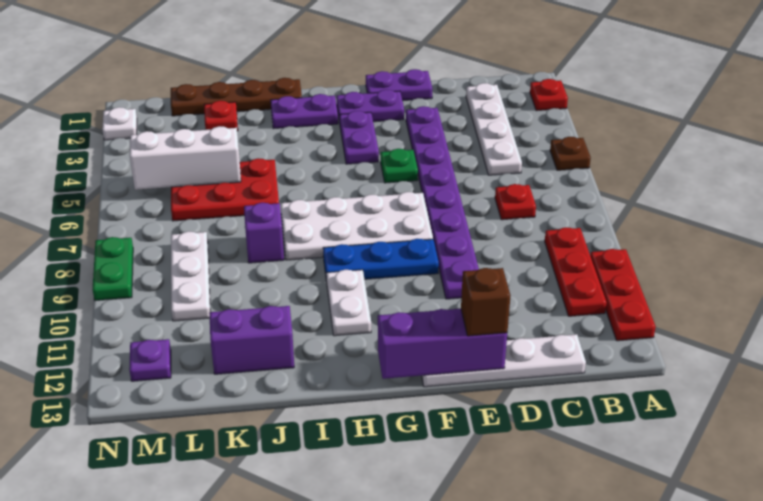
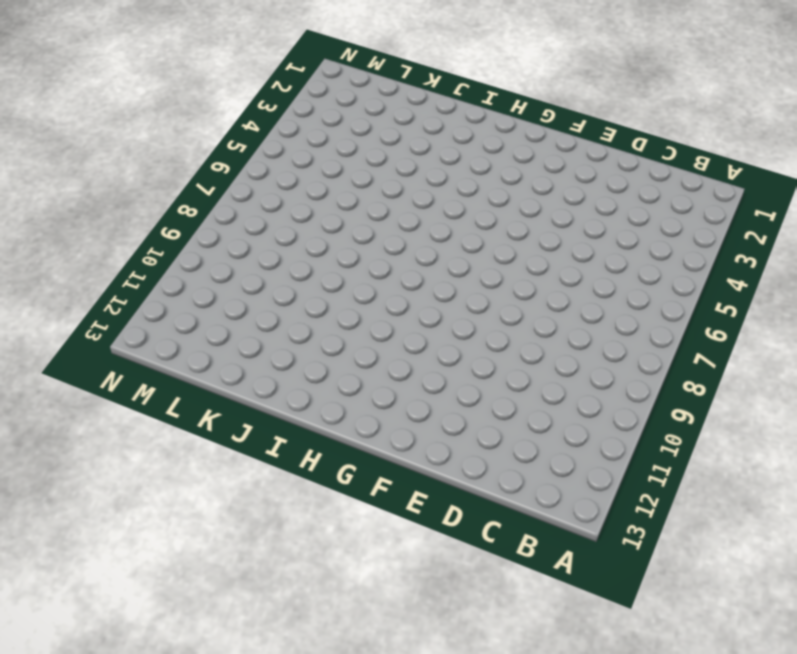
none -> red 1x1 plate [530,79,568,111]
none -> brown 1x1 plate [550,137,591,170]
none -> red 1x3 plate [590,249,656,341]

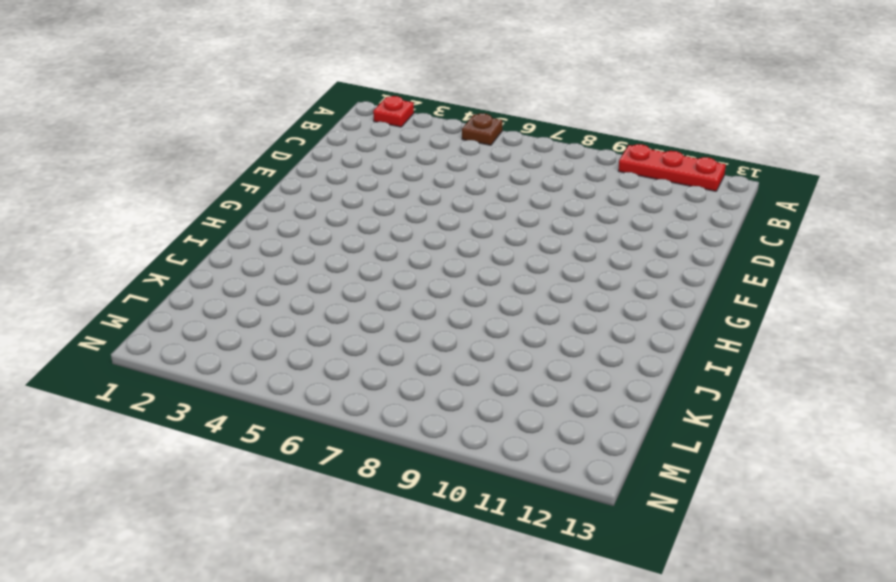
none -> red 1x3 plate [545,227,607,316]
none -> white 1x4 plate [466,83,522,175]
none -> red 1x1 plate [495,184,536,220]

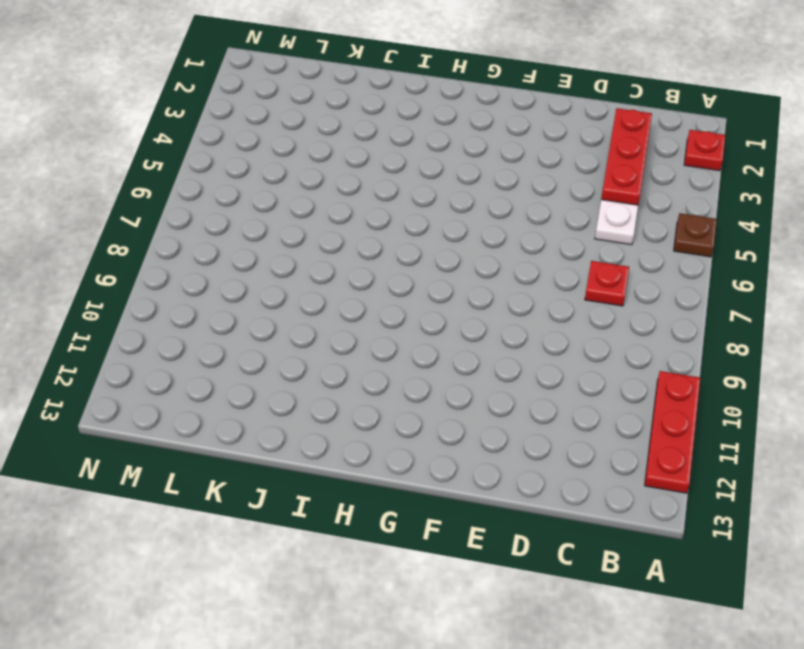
red 1x3 plate [601,108,652,205] -> red 1x3 plate moved to [545,227,607,316]
none -> white 1x4 plate [422,334,586,387]
none -> purple 1x2 plate [366,69,432,101]
none -> purple 1x8 plate [406,106,479,299]

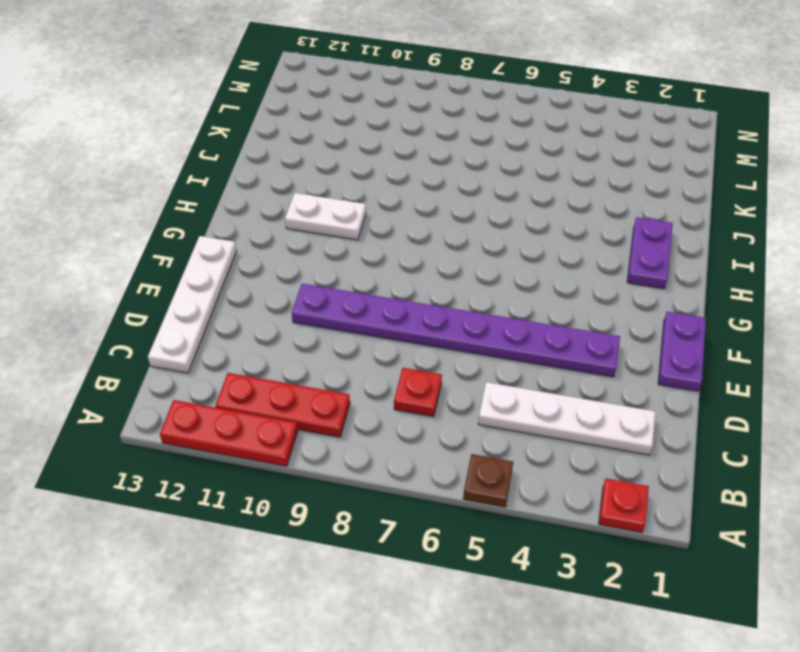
none -> purple 1x2 plate [337,90,404,123]
none -> green 1x1 plate [381,149,418,183]
none -> white 2x4 plate [281,192,433,260]

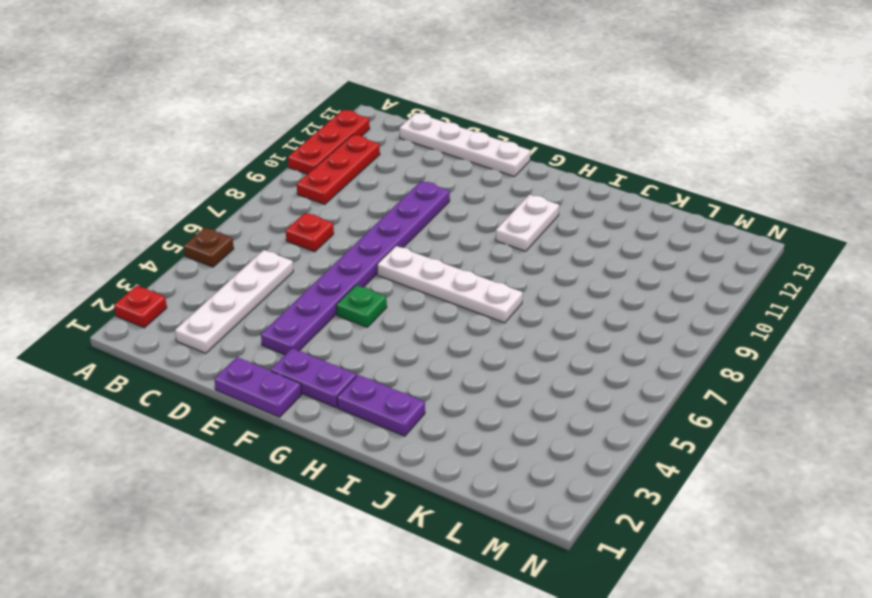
white 1x4 plate [377,246,523,323] -> white 2x4 plate [281,192,433,260]
none -> blue 1x3 plate [323,239,439,281]
none -> purple 1x2 plate [340,111,379,164]
none -> brown 1x4 plate [171,78,302,116]

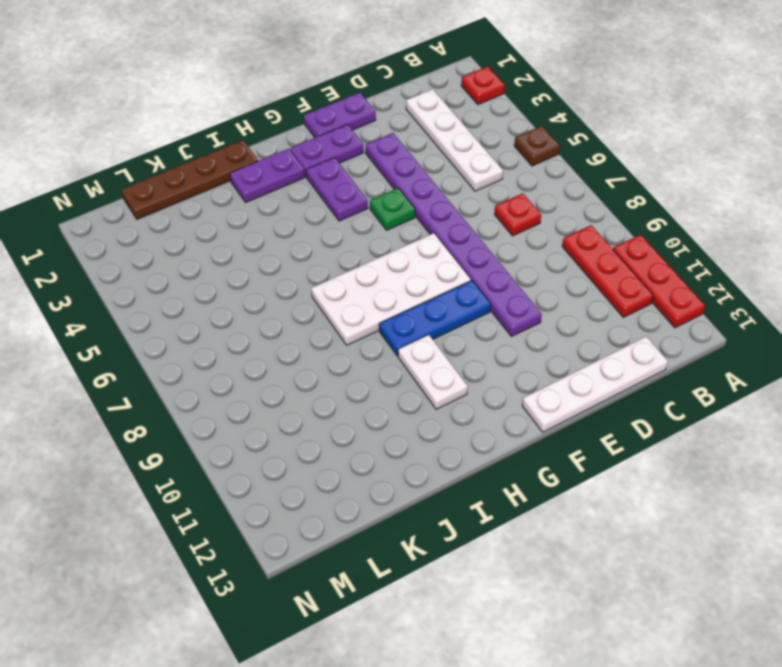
none -> red 2x3 plate [171,158,279,221]
none -> purple 1x1 brick [244,203,284,263]
none -> purple 1x2 brick [209,306,294,374]

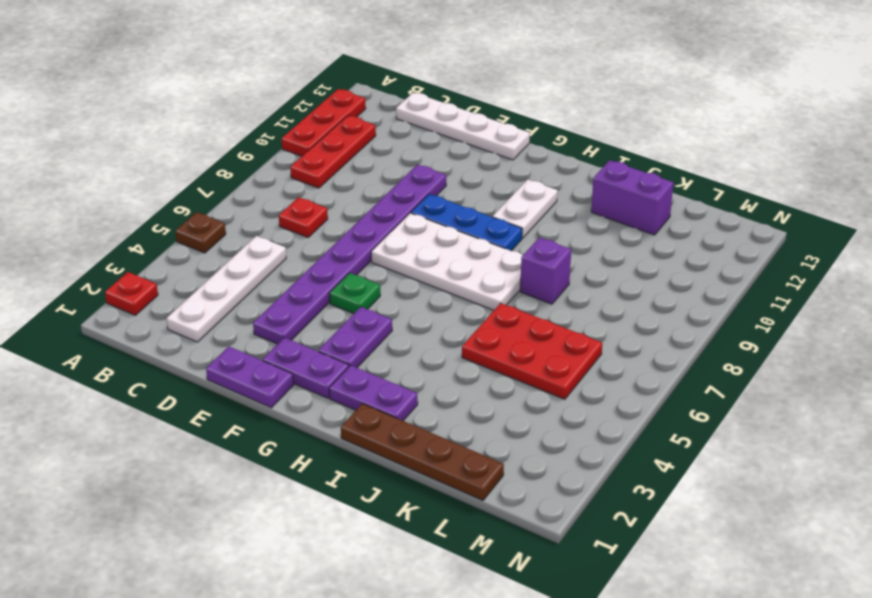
none -> red 1x1 plate [204,101,238,131]
none -> white 1x3 plate [171,231,210,321]
none -> purple 1x1 plate [129,339,171,381]

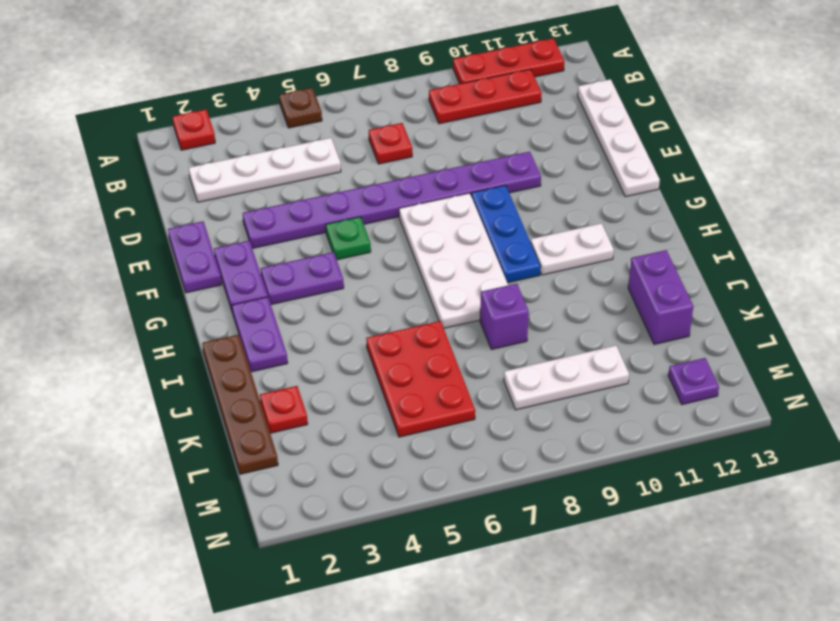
none -> white 1x1 plate [102,107,137,140]
none -> green 1x2 plate [93,237,133,301]
none -> purple 1x3 brick [378,309,507,379]

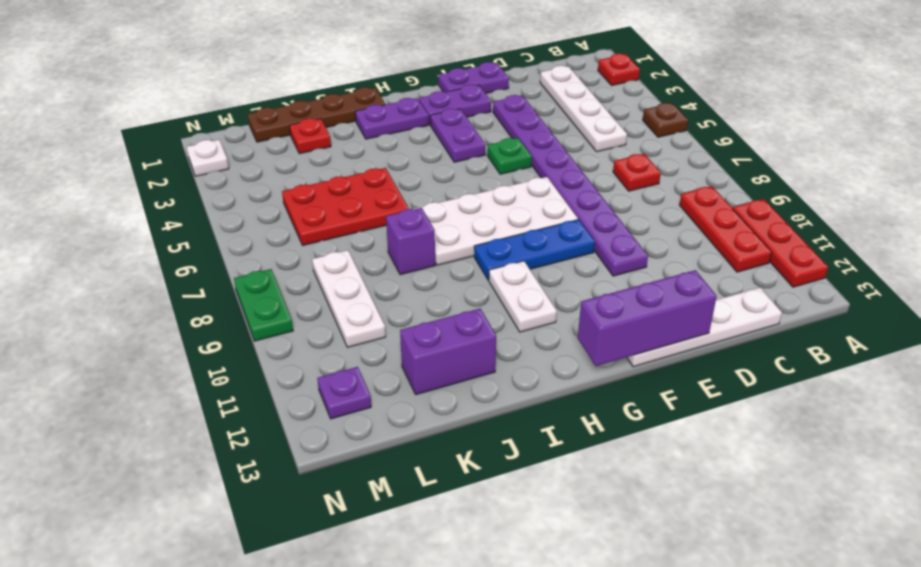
none -> white 1x3 brick [130,126,241,190]
none -> brown 1x1 brick [461,268,511,336]

